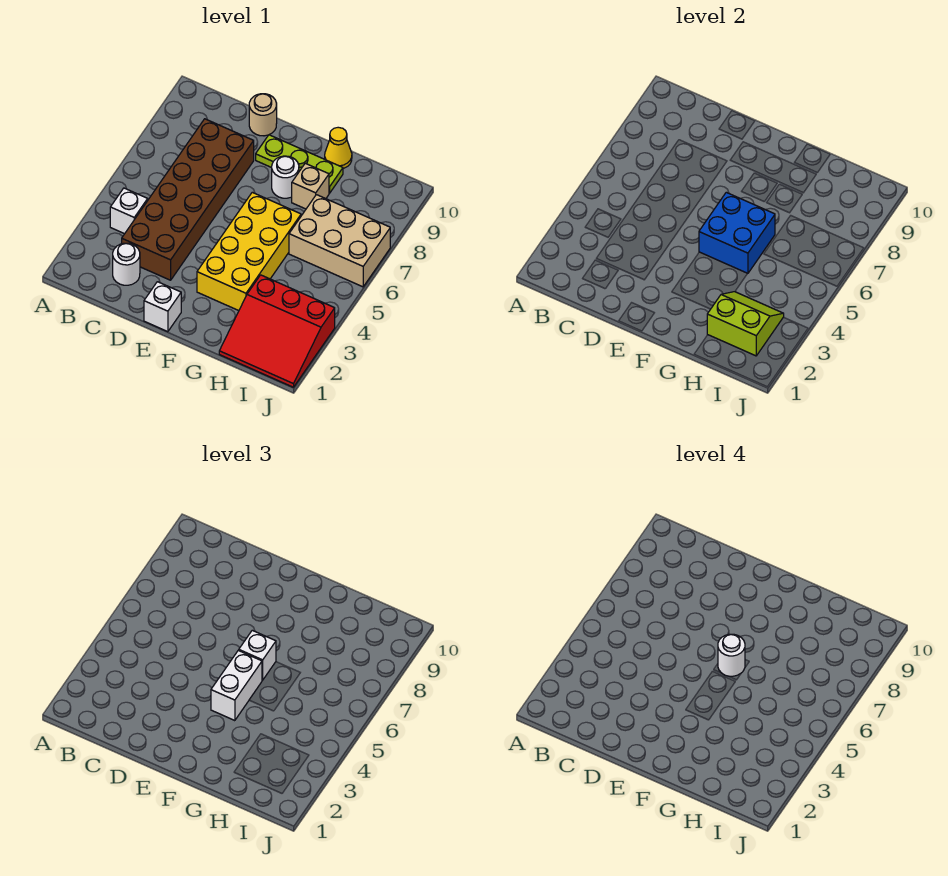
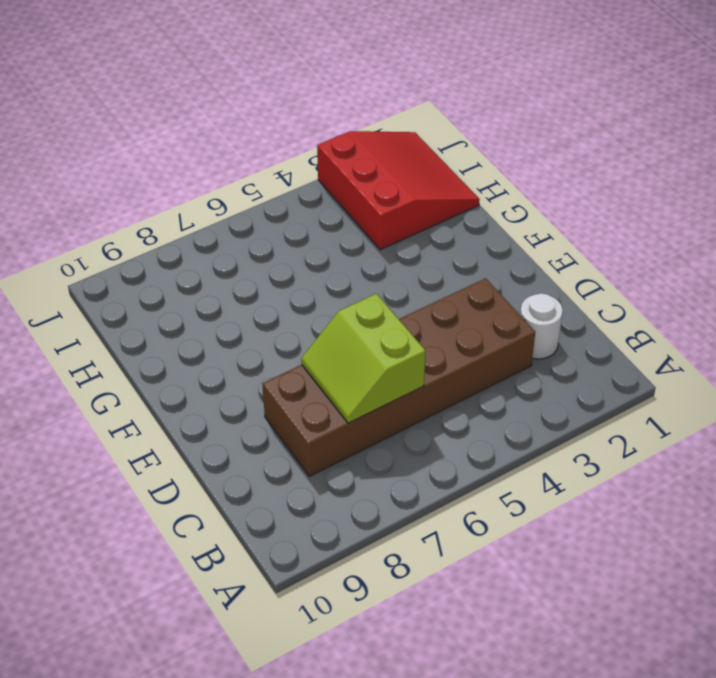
lime 2x2 slope [301,294,426,423] -> lime 2x2 slope moved to [707,292,784,356]
none -> white 1x1 brick [110,188,148,234]
none -> tan 1x1 round brick [249,94,277,136]
none -> white 1x1 brick [144,282,181,332]

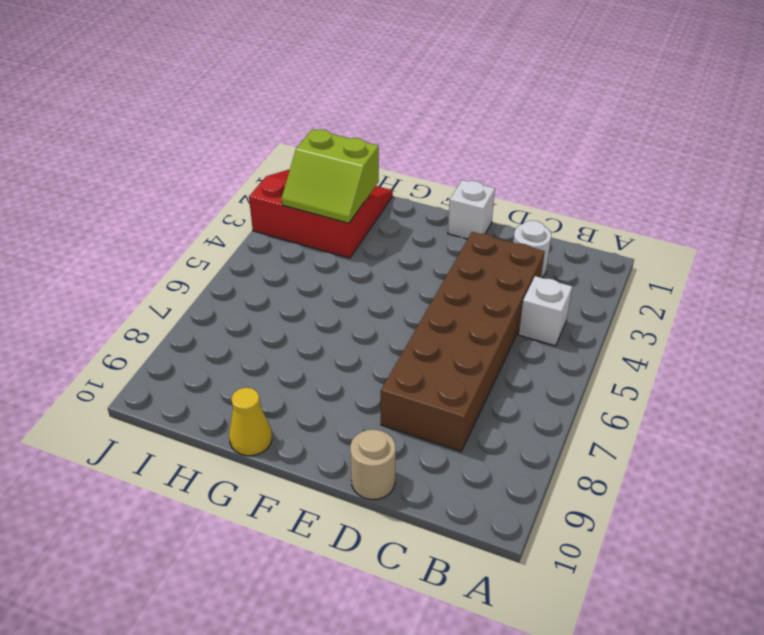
none -> lime 1x3 plate [256,135,343,193]
none -> yellow 2x4 brick [197,192,301,311]
none -> white 1x1 round brick [272,156,299,198]

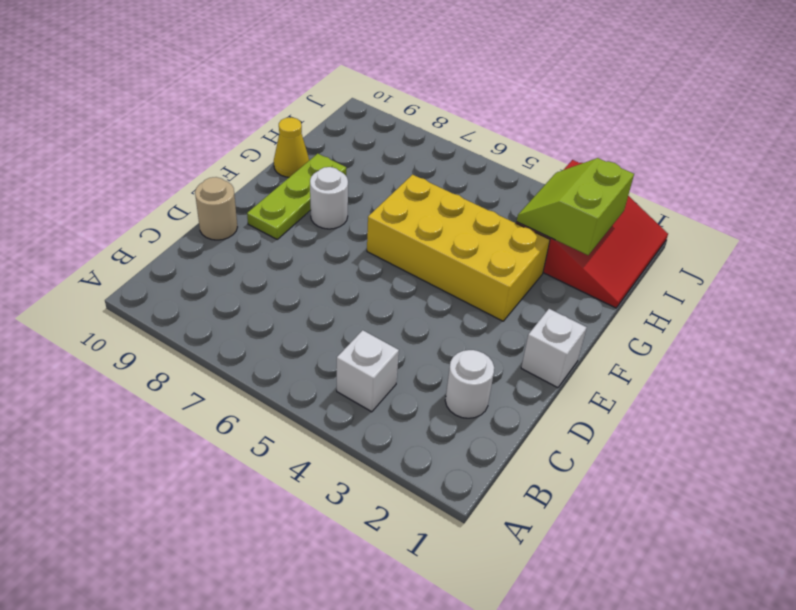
none -> brown 2x6 brick [122,119,254,280]
none -> tan 1x1 brick [292,163,329,209]
none -> tan 2x3 brick [289,195,390,287]

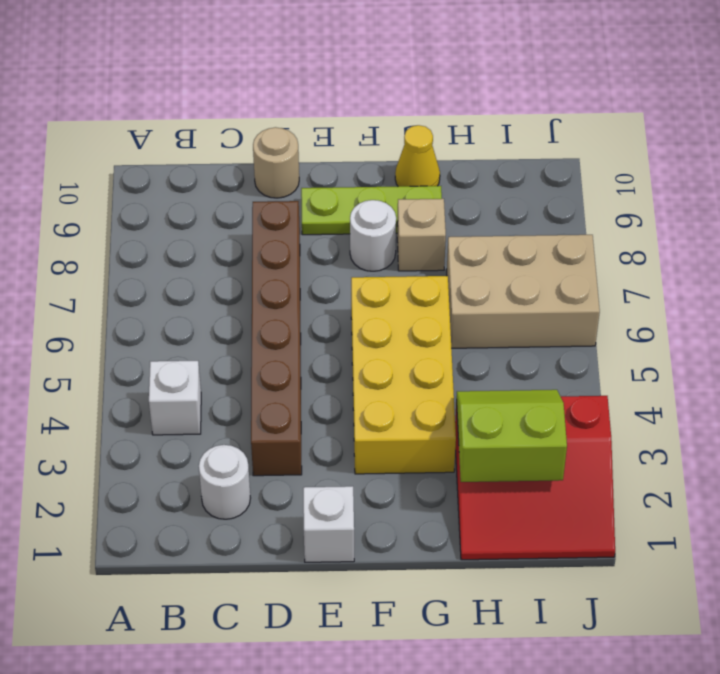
brown 1x6 brick [251,201,302,476] -> brown 2x6 brick [122,119,254,280]
none -> blue 2x2 brick [699,192,775,274]
none -> white 1x2 brick [211,650,262,721]
none -> white 1x1 brick [239,630,276,680]

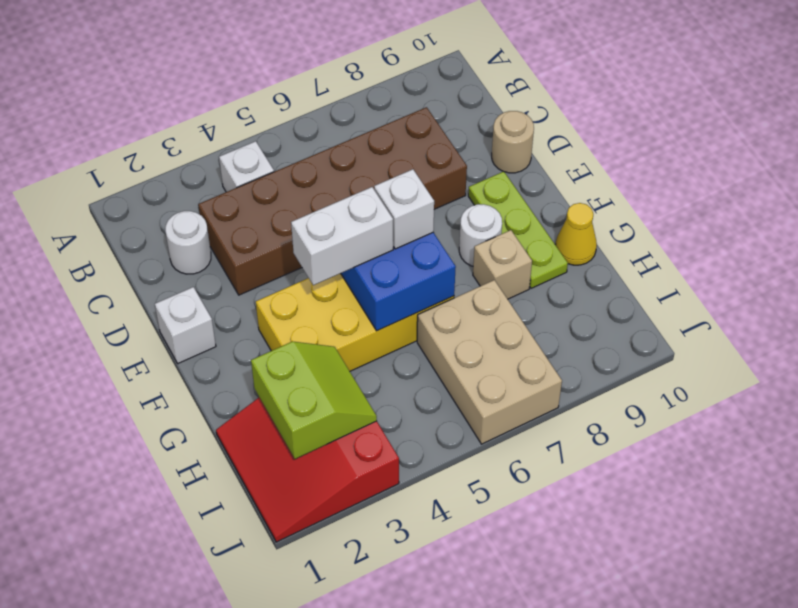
none -> white 1x1 round brick [718,634,745,676]

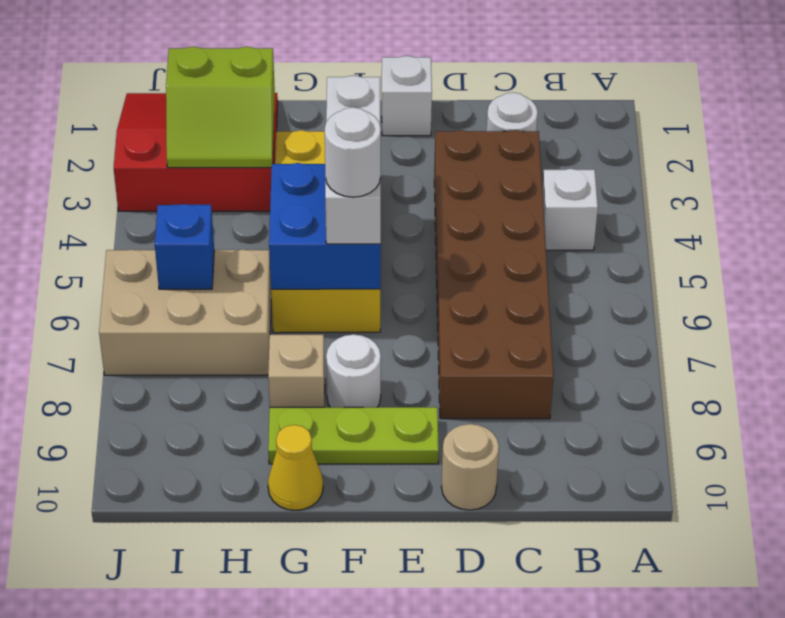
blue 1x1 brick [155,204,214,289] -> none

